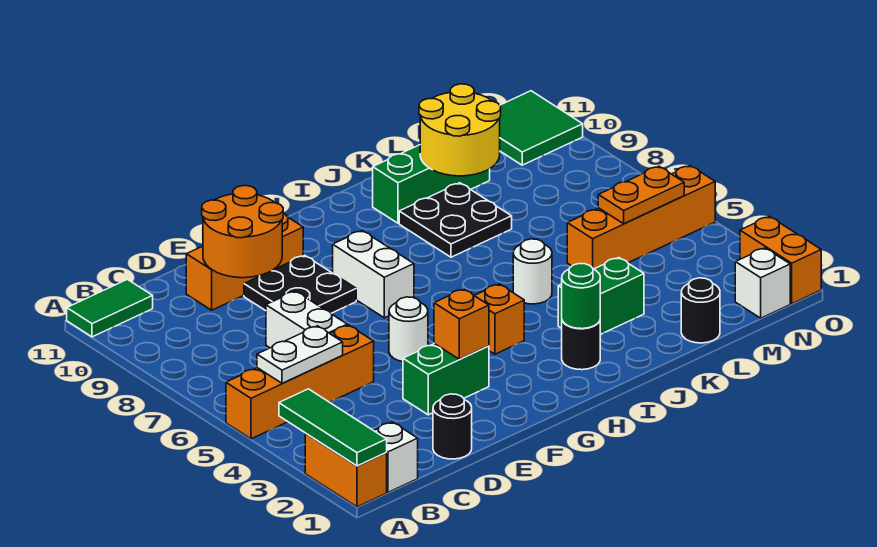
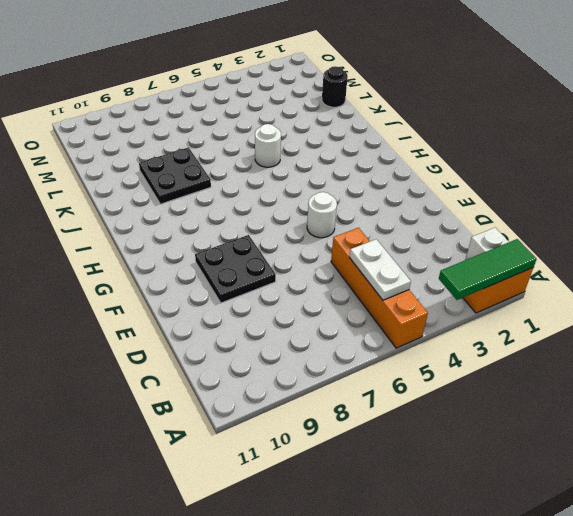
none -> green 1x2 tile [67,279,153,337]
none -> black 1x1 round brick [433,394,472,459]
none -> white 1x2 brick [266,291,347,348]

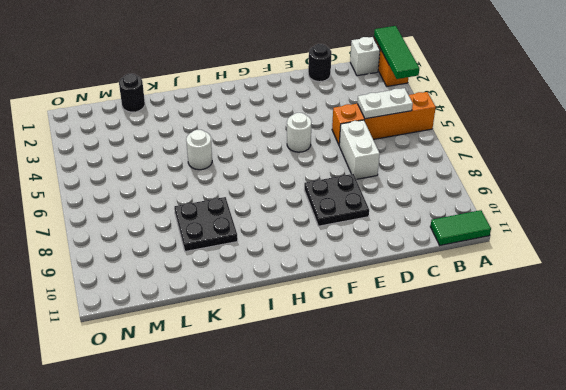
none -> orange 1x3 brick [186,214,303,310]
none -> green 1x2 brick [403,344,489,415]
none -> white 1x2 brick [333,231,414,318]

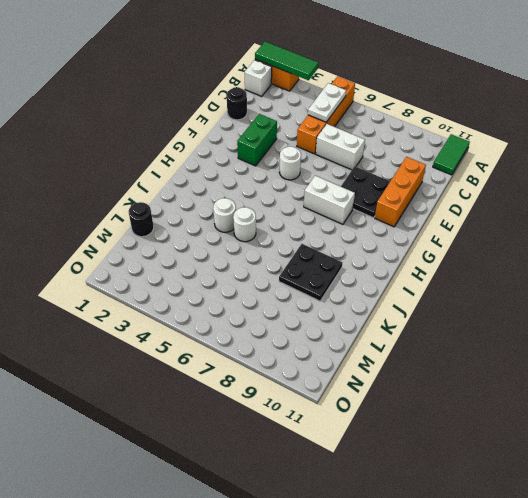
white 1x1 round brick [213,198,236,232] -> none
none -> orange 1x1 brick [474,284,524,354]
none -> black 1x1 round brick [562,321,600,370]
none -> green 1x2 brick [558,258,644,335]

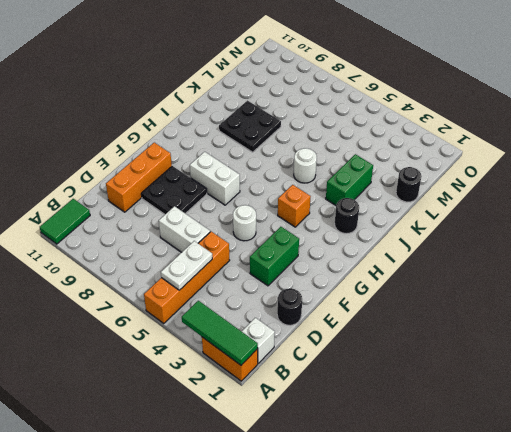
none -> green 1x3 brick [373,145,490,223]
none -> orange 1x4 brick [567,166,715,269]
none -> white 1x1 brick [735,248,790,318]

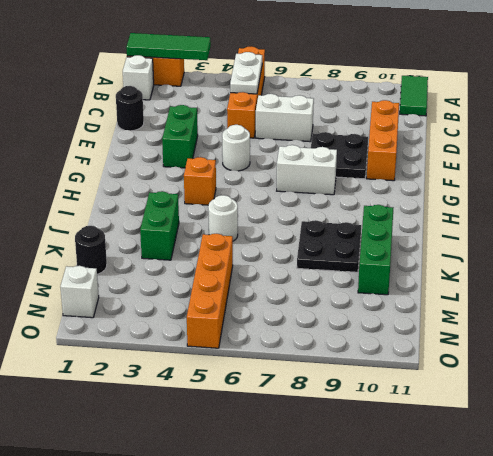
none -> black 1x1 round brick [562,321,600,370]
none -> green 2x2 tile [500,91,583,165]
none -> orange 1x2 brick [740,216,821,304]

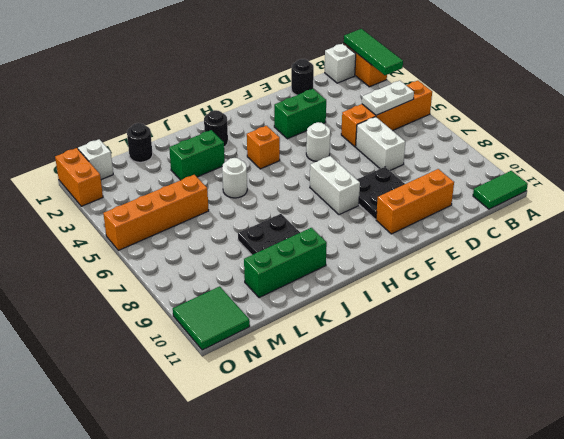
none -> orange 2x2 round brick [202,186,283,278]
none -> orange 1x1 brick [434,289,489,359]
none -> green 1x1 round brick [562,264,600,329]

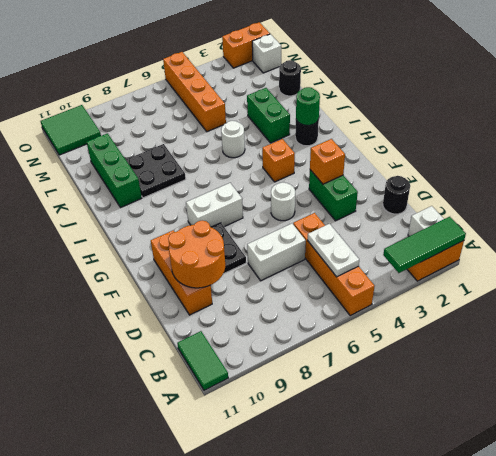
none -> yellow 2x2 round brick [419,84,501,176]
none -> orange 1x2 plate [598,166,684,224]

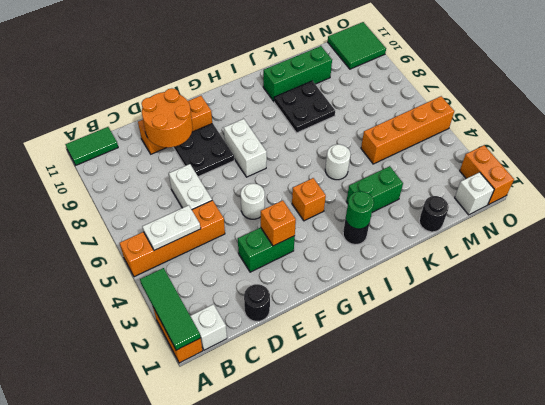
none -> yellow 2x2 round brick [419,84,501,176]
none -> orange 1x2 plate [598,166,684,224]

